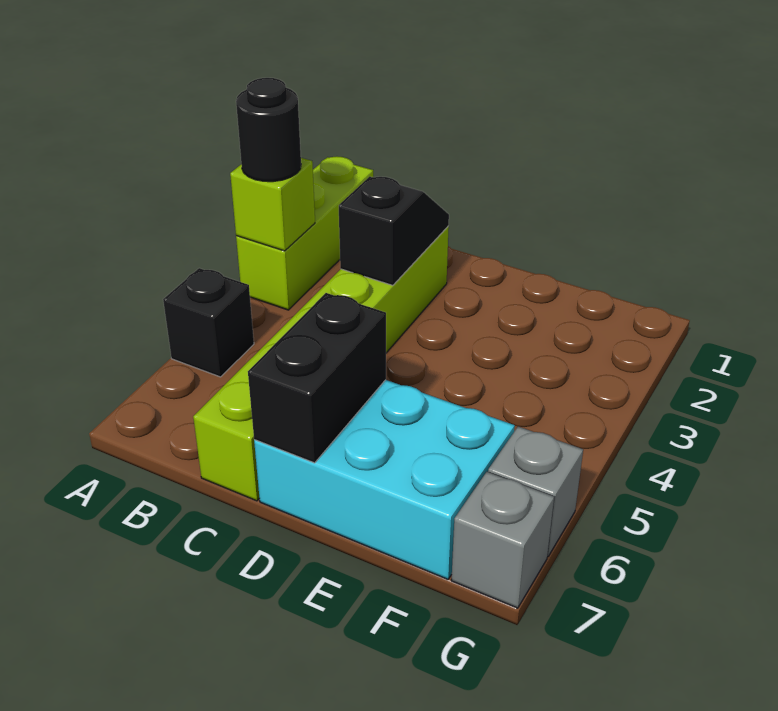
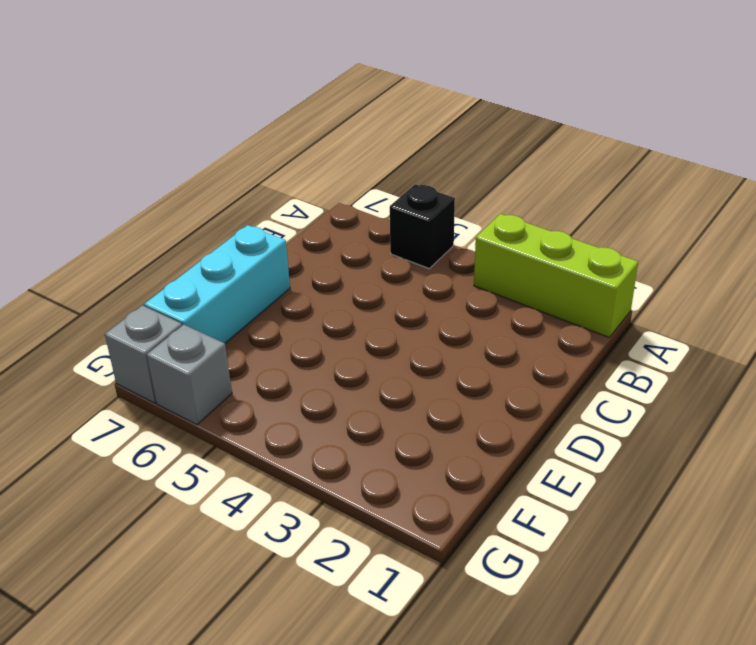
cyan 1x3 brick [144,225,290,343] -> cyan 2x3 brick [254,380,515,579]
none -> lime 1x6 brick [193,227,449,501]
none -> lime 1x1 brick [230,158,315,251]

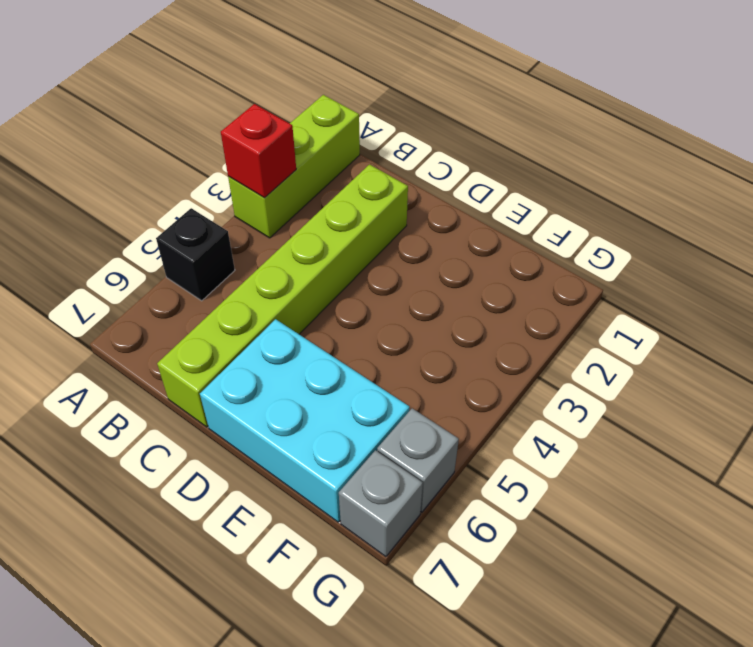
red 1x1 brick [221,104,296,198] -> lime 1x1 brick [230,158,315,251]
none -> black 1x2 slope [339,176,449,285]
none -> black 1x2 brick [248,293,386,463]

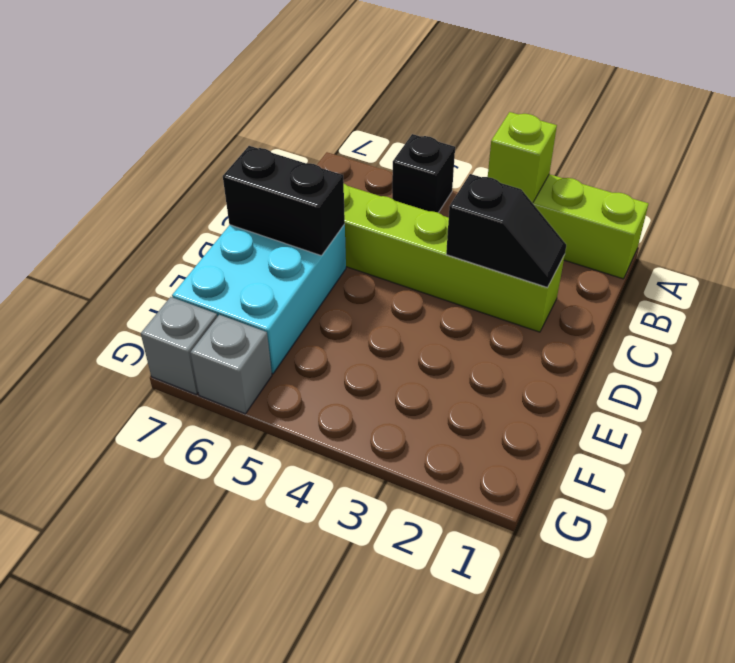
none -> black 1x1 round brick [236,78,301,182]

